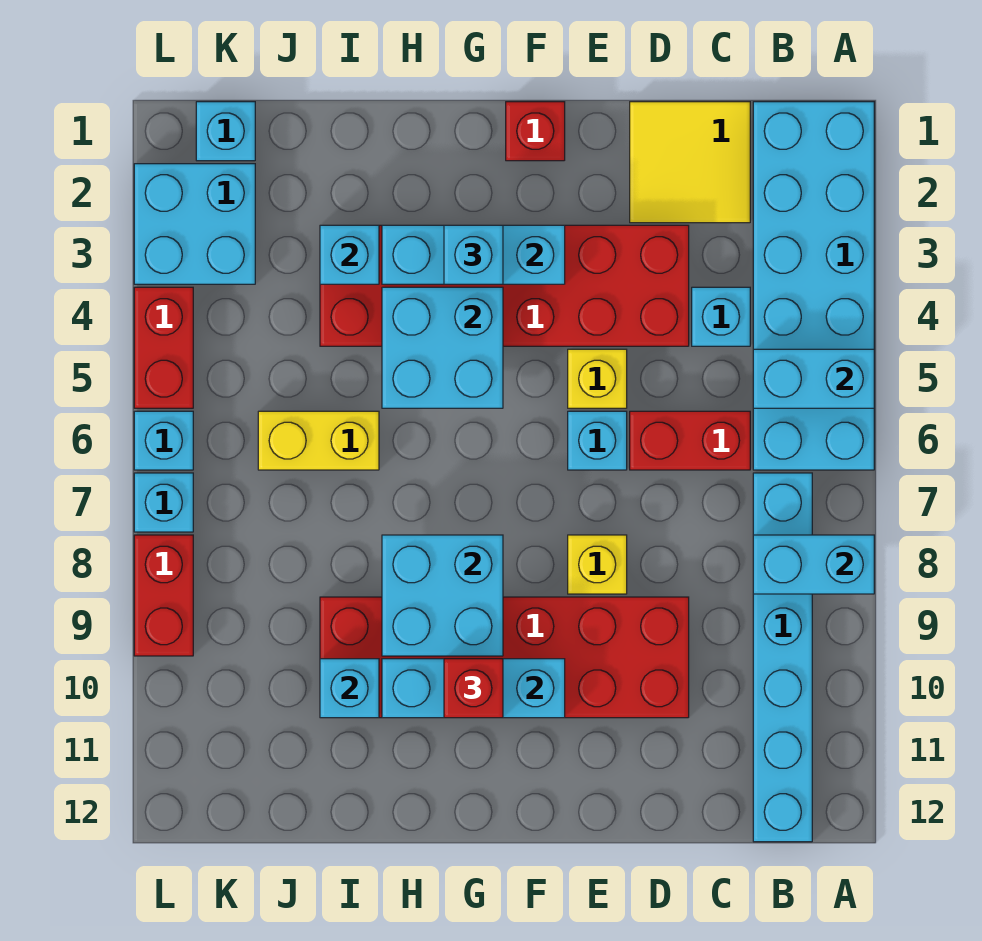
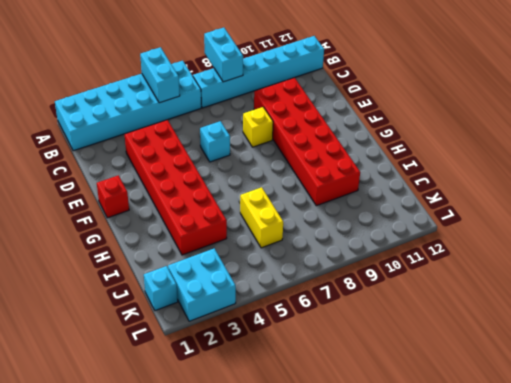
none -> yellow 2x2 tile [630,102,750,223]
none -> cyan 1x1 brick [692,287,750,346]
none -> red 1x2 brick [630,411,750,470]

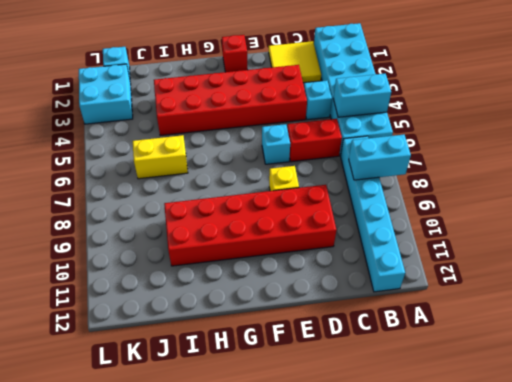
none -> yellow 1x1 brick [568,349,627,408]
none -> red 1x2 brick [134,287,193,408]
none -> cyan 1x1 brick [134,411,193,470]

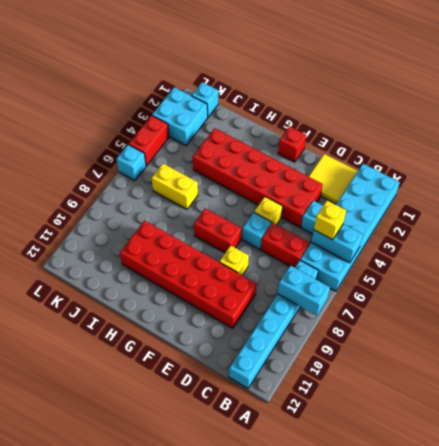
yellow 1x1 brick [314,200,346,240] -> none
red 1x2 brick [194,208,241,253] -> red 1x2 brick turned to [134,535,193,656]
none -> cyan 1x1 brick [134,473,193,532]
none -> cyan 1x3 brick [382,225,565,284]
none -> cyan 1x3 brick [382,659,565,718]

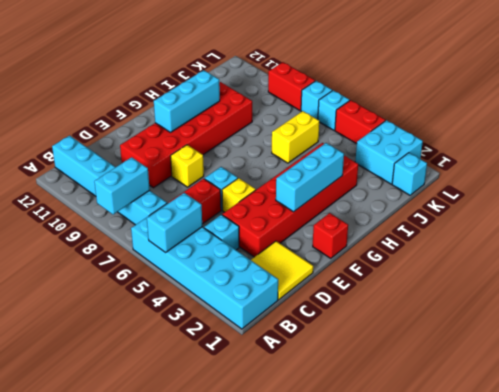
none -> cyan 2x2 brick [382,287,503,408]
none -> cyan 2x2 brick [382,535,503,656]
none -> cyan 1x1 brick [320,225,379,284]

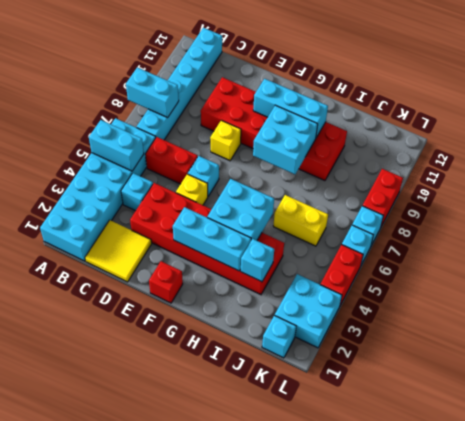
none -> cyan 1x1 brick [320,659,379,718]
none -> cyan 1x1 brick [444,225,503,284]
none -> red 1x1 brick [444,659,503,718]

